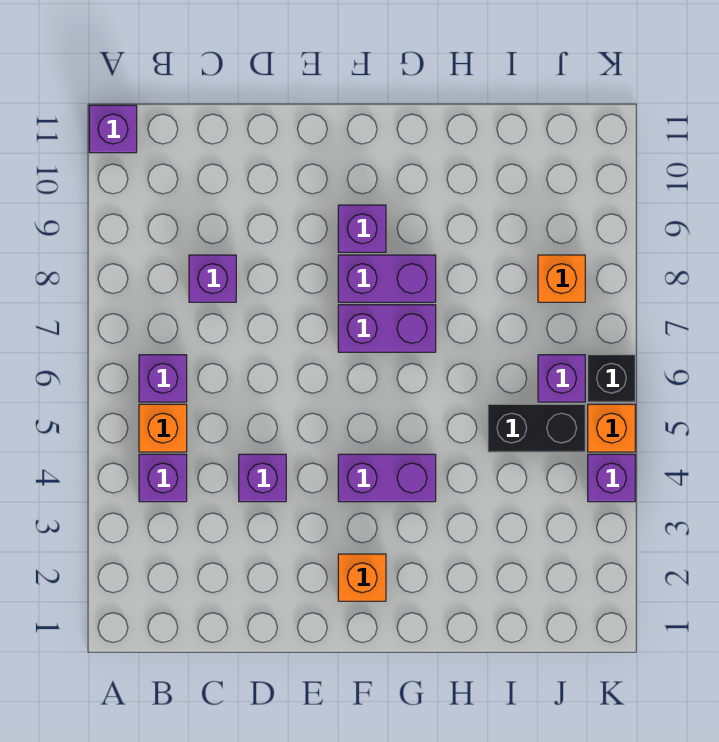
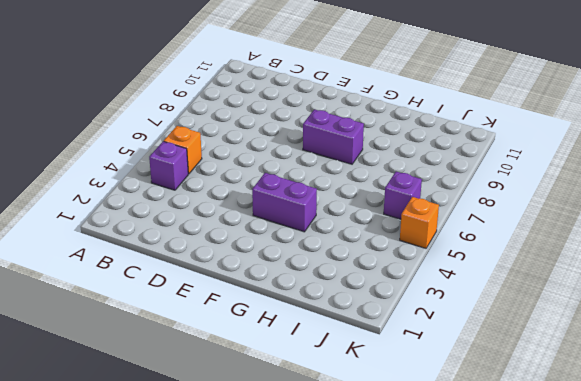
none -> purple 1x1 brick [89,105,137,153]
none -> purple 1x1 brick [139,355,187,402]
none -> purple 1x1 brick [189,255,236,302]

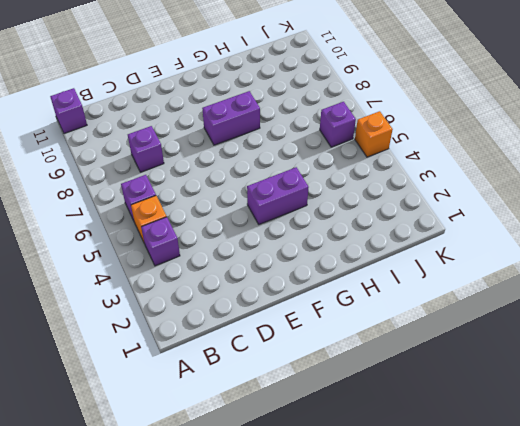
none -> purple 1x1 brick [239,454,286,502]
none -> orange 1x1 brick [338,554,386,601]
none -> purple 1x2 brick [338,305,436,352]

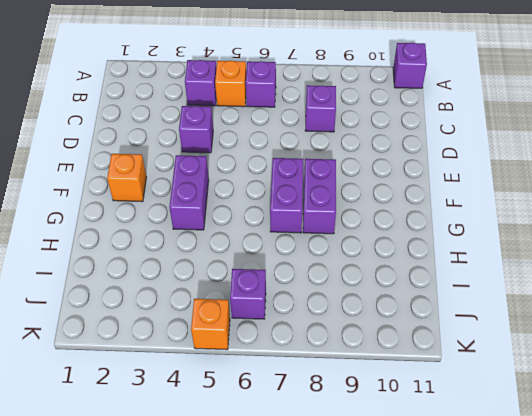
none -> purple 1x1 brick [338,205,386,252]
none -> black 1x2 brick [488,404,585,452]
none -> orange 1x1 brick [538,255,585,302]

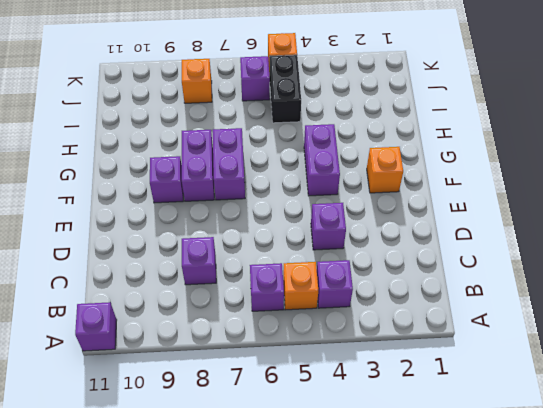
none -> purple 1x1 brick [588,454,635,502]
none -> black 1x1 brick [588,355,635,402]

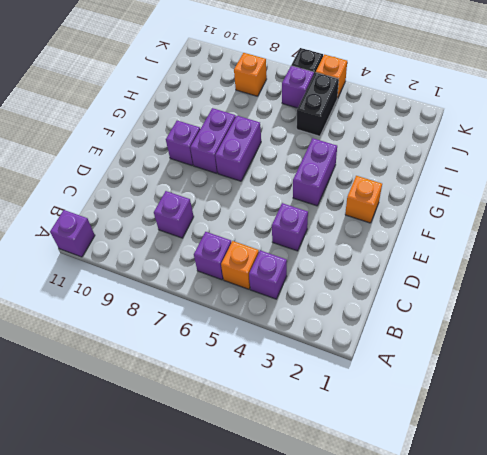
none -> purple 1x1 brick [588,454,635,502]

